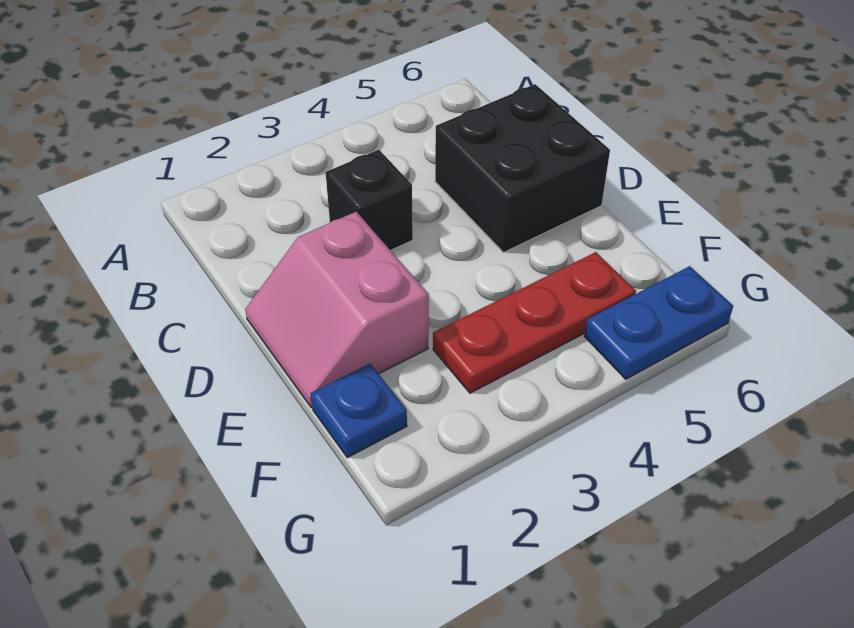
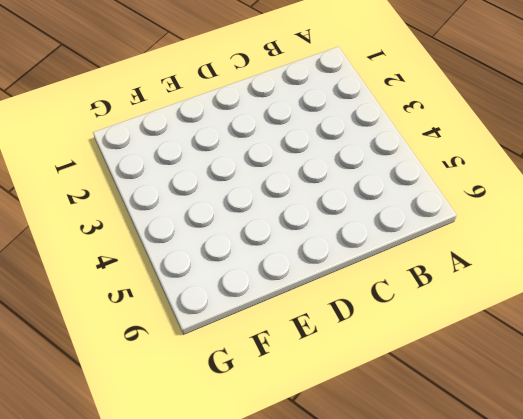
none -> black 1x1 brick [326,150,413,250]
none -> black 2x2 brick [435,84,610,252]

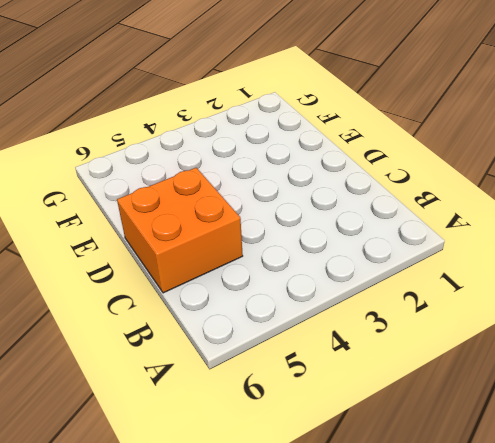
orange 2x2 brick [117,168,243,293] -> black 2x2 brick [435,84,610,252]
none -> black 1x1 brick [326,150,413,250]
none -> pink 2x2 slope [245,212,429,407]

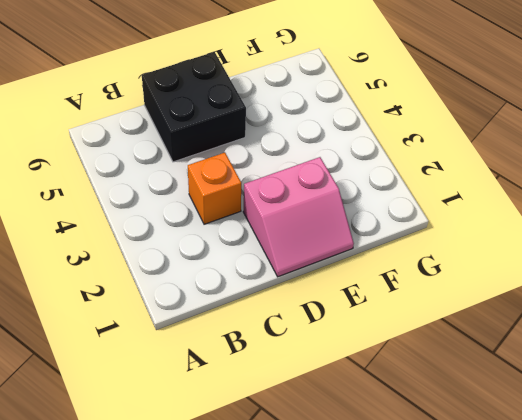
orange 1x1 brick [188,152,241,224] -> black 1x1 brick [326,150,413,250]
none -> blue 1x1 plate [311,364,407,458]
none -> red 1x3 plate [433,252,636,393]

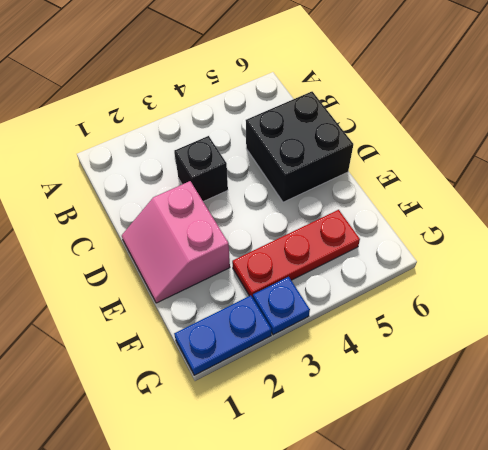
blue 1x2 plate [174,295,271,375] -> blue 1x2 plate moved to [585,266,733,379]
blue 1x1 plate [253,277,310,335] -> blue 1x1 plate moved to [311,364,407,458]

